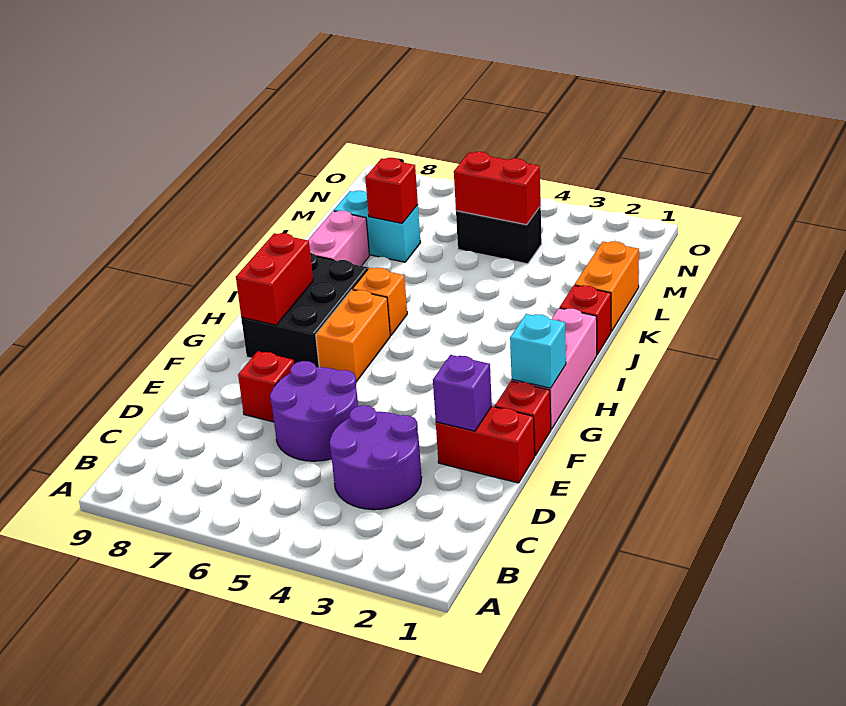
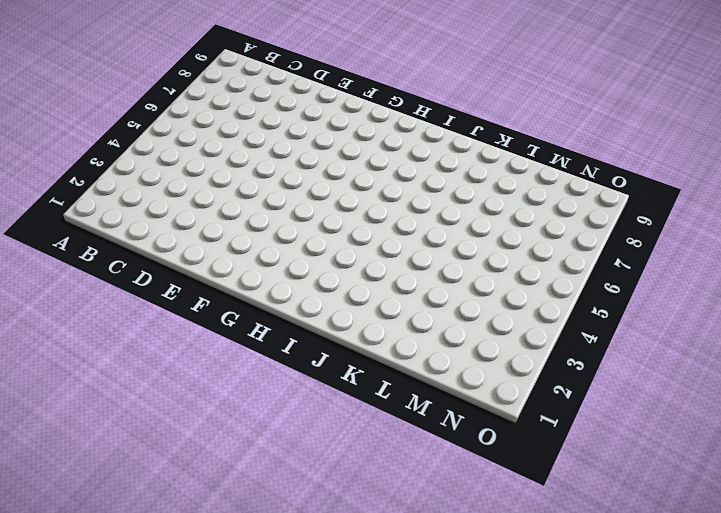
none -> purple 2x2 round brick [330,405,422,510]
none -> purple 2x2 round brick [270,361,358,461]
none -> red 1x2 brick [436,406,535,483]

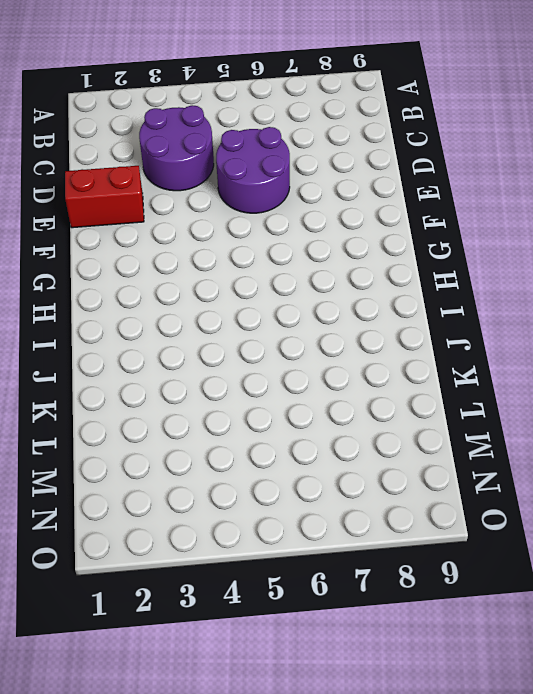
none -> red 1x1 brick [238,351,294,422]
none -> red 1x1 brick [495,381,551,455]
none -> pink 1x3 brick [512,308,597,429]

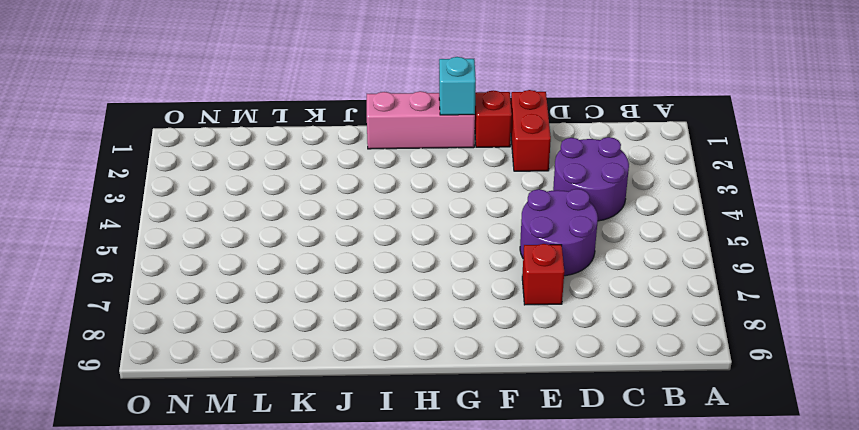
none -> orange 1x2 brick [316,290,390,382]
none -> black 2x3 brick [241,253,368,367]
none -> orange 1x1 brick [353,268,407,336]

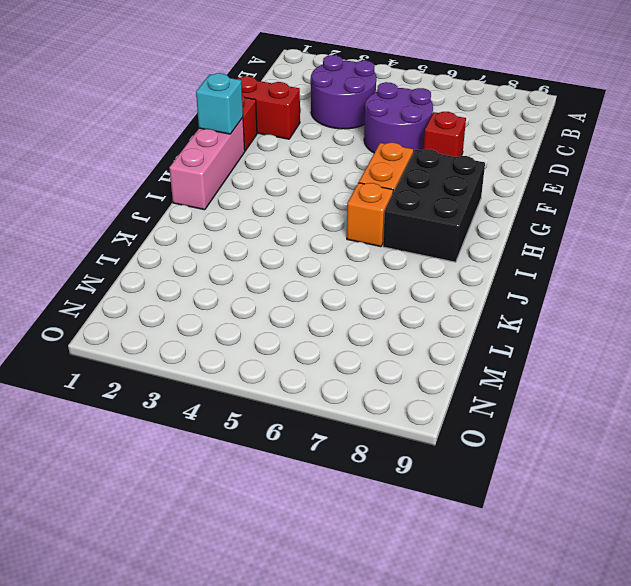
none -> red 1x1 brick [560,285,611,355]
none -> pink 1x2 brick [308,211,370,266]
none -> orange 1x2 brick [575,241,639,331]

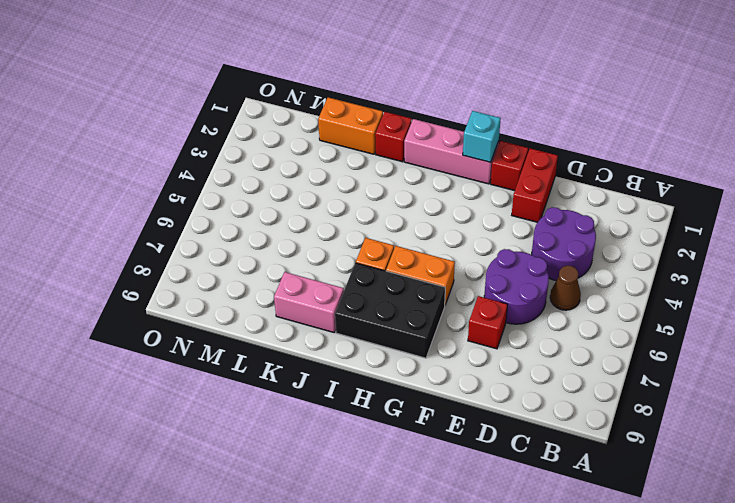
brown 1x1 cone [550,266,581,310] -> none
none -> cyan 1x2 brick [334,191,420,262]
none -> black 1x2 brick [456,206,542,264]
none -> purple 1x1 brick [433,355,492,431]

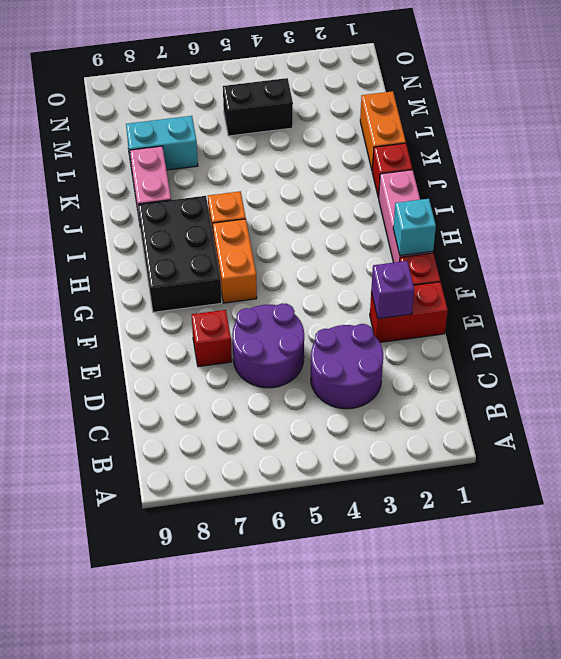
none -> red 1x2 brick [236,233,313,325]
none -> red 1x1 brick [365,158,418,223]
none -> red 1x2 brick [454,152,541,225]

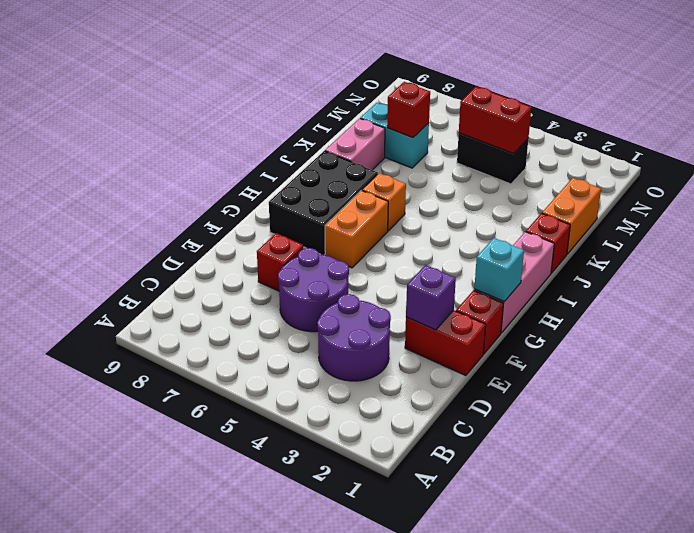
none -> red 1x2 brick [236,233,313,325]

